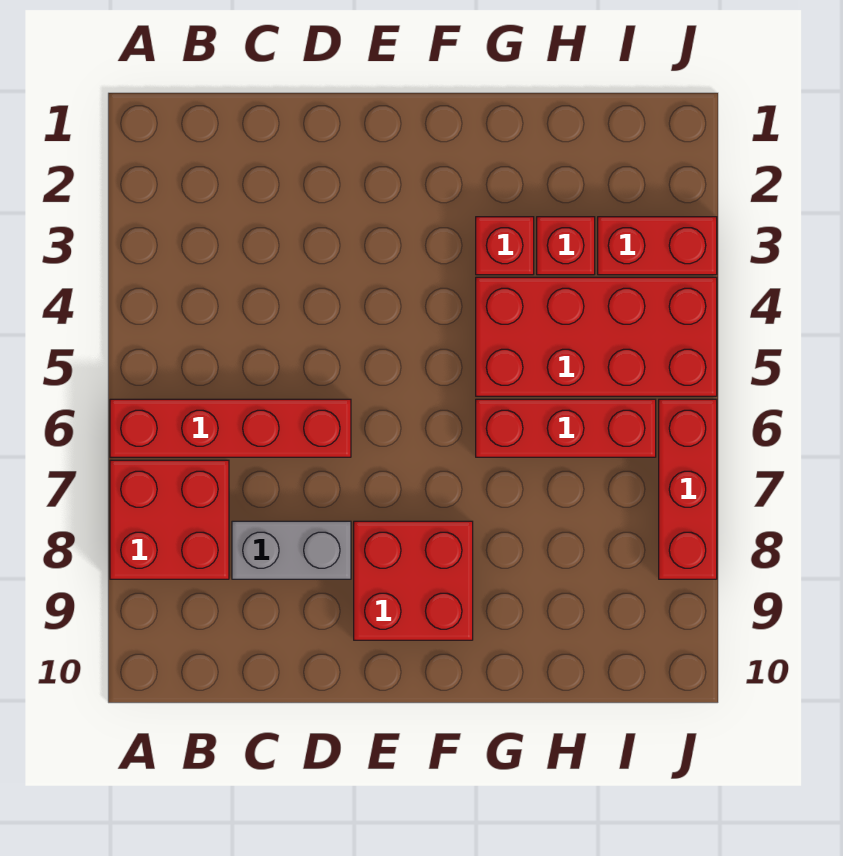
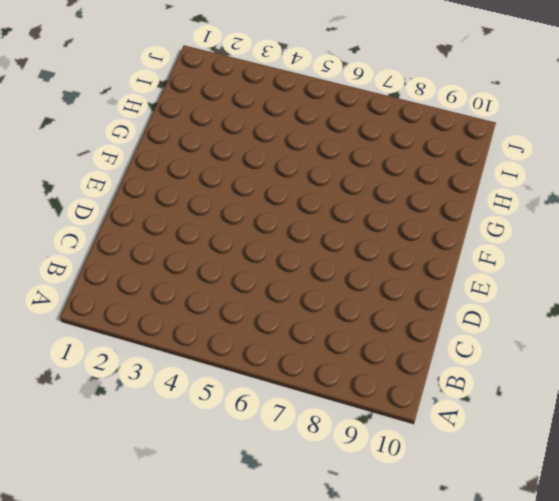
none -> red 1x4 brick [110,399,351,457]
none -> red 2x2 brick [110,460,229,579]

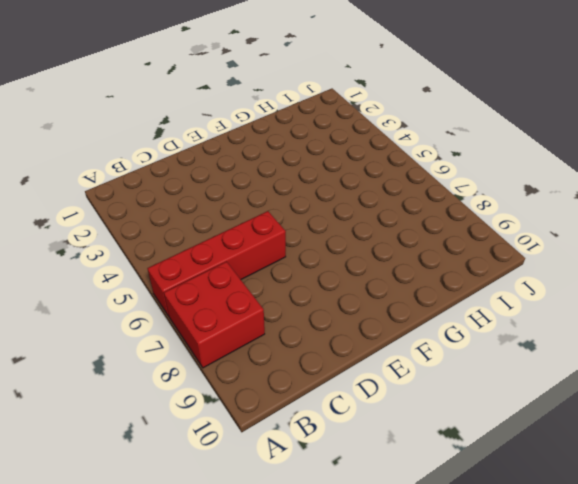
none -> grey 1x2 brick [232,521,351,579]
none -> red 2x2 brick [354,521,473,640]

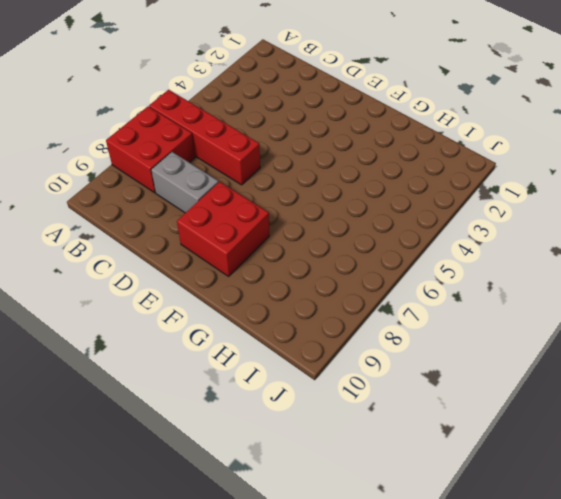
none -> red 1x1 brick [476,217,534,275]
none -> red 2x4 brick [476,277,717,396]

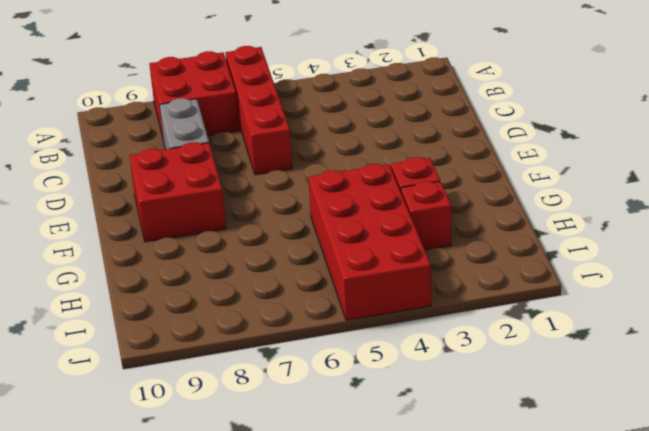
none -> red 1x3 brick [476,399,656,457]
none -> red 1x2 brick [598,217,717,275]

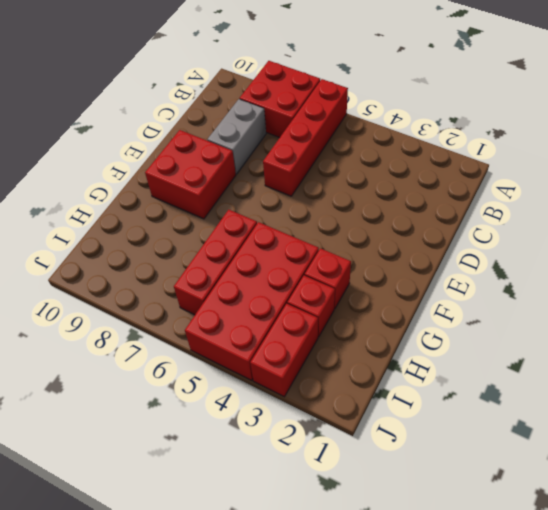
none -> red 1x3 brick [659,399,717,579]

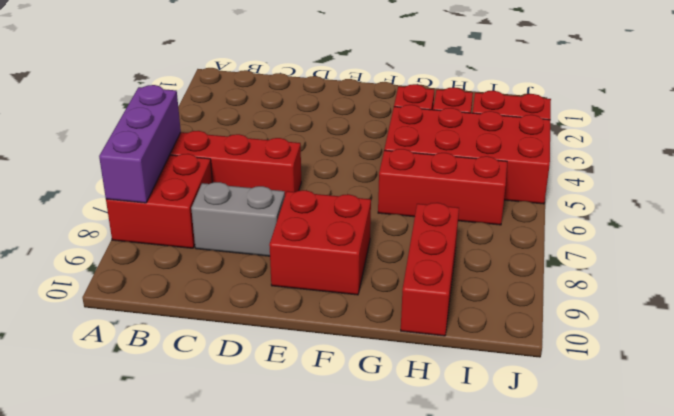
purple 1x3 brick [99,85,181,203] -> none
red 1x3 brick [401,203,459,336] -> red 1x3 brick moved to [659,399,717,579]

